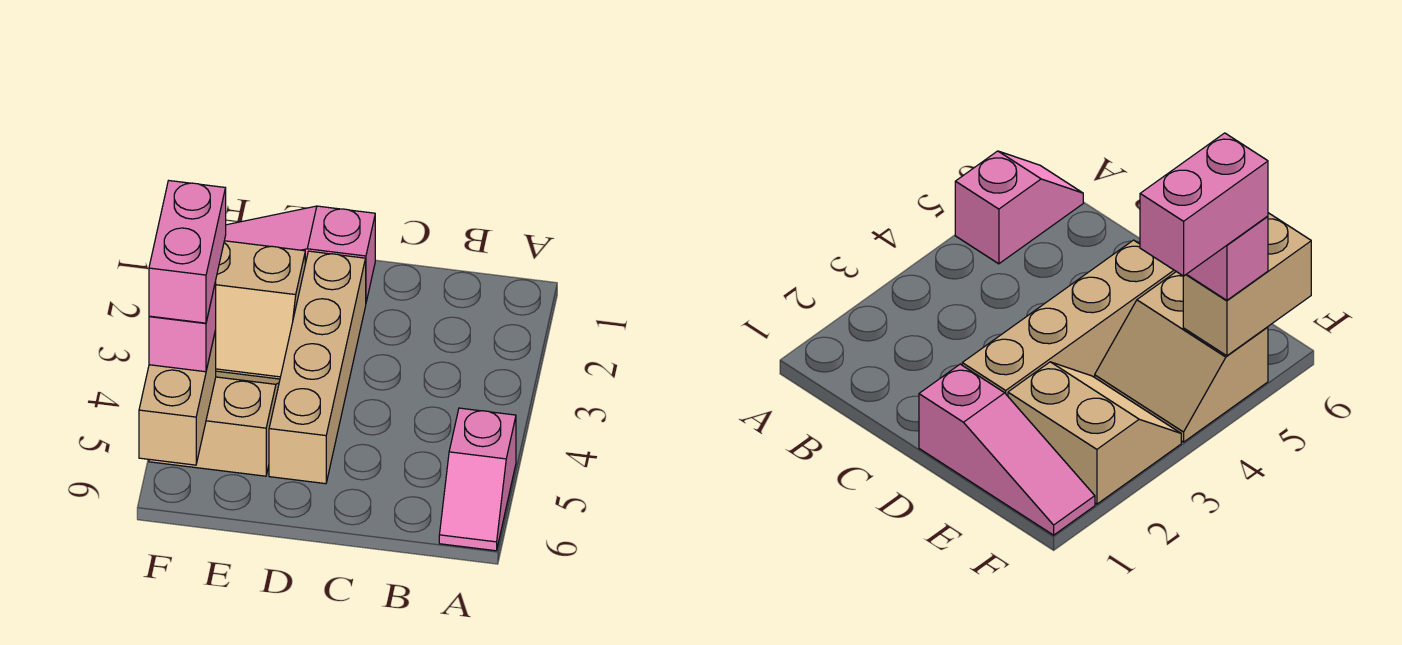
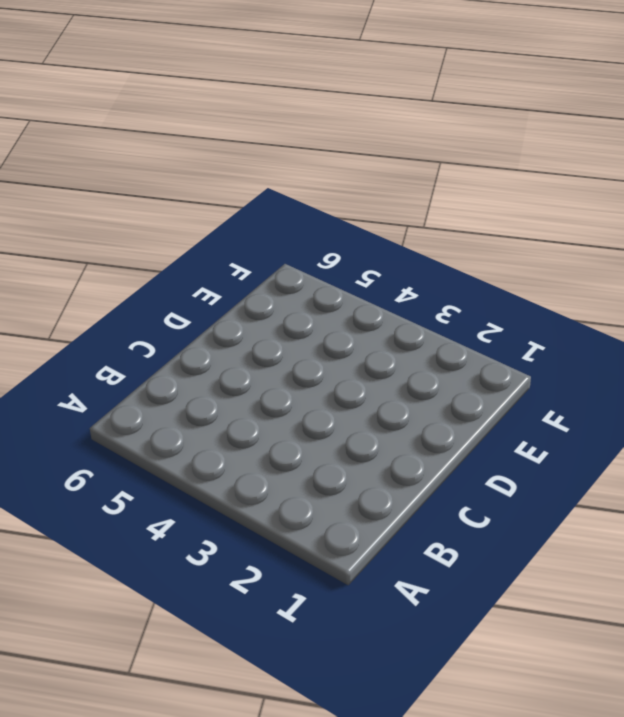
none -> pink 1x2 slope [439,408,516,551]
none -> pink 1x3 slope [224,206,375,302]

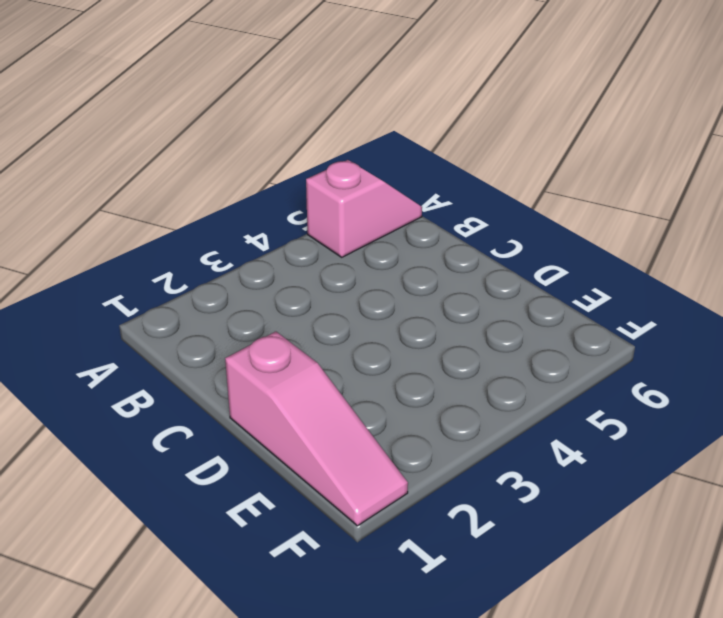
none -> tan 1x4 brick [269,251,366,484]
none -> tan 2x2 slope [215,241,305,379]

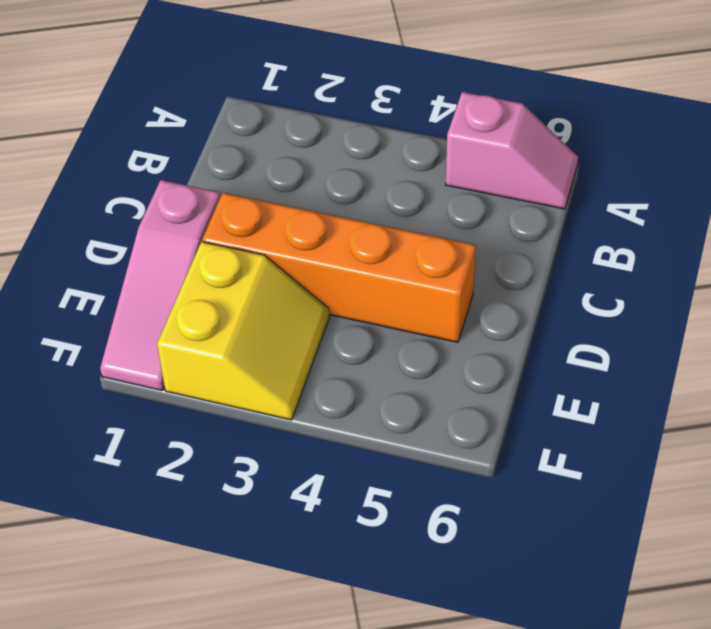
orange 1x4 brick [202,193,476,342] -> tan 1x4 brick [269,251,366,484]
yellow 2x2 slope [157,242,329,420] -> tan 2x2 slope [215,241,305,379]
none -> tan 2x2 slope [149,371,280,476]
none -> tan 1x2 brick [139,330,216,465]

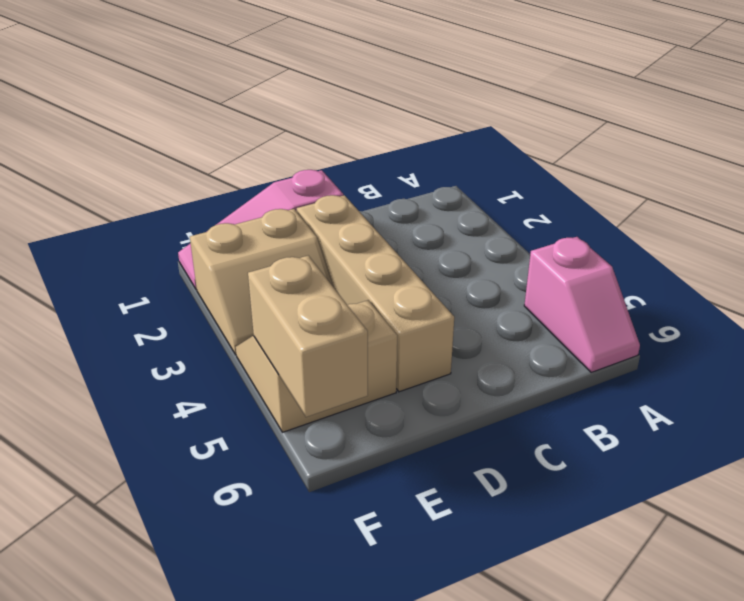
none -> pink 1x1 brick [149,282,216,372]
none -> pink 1x2 brick [149,181,226,323]

